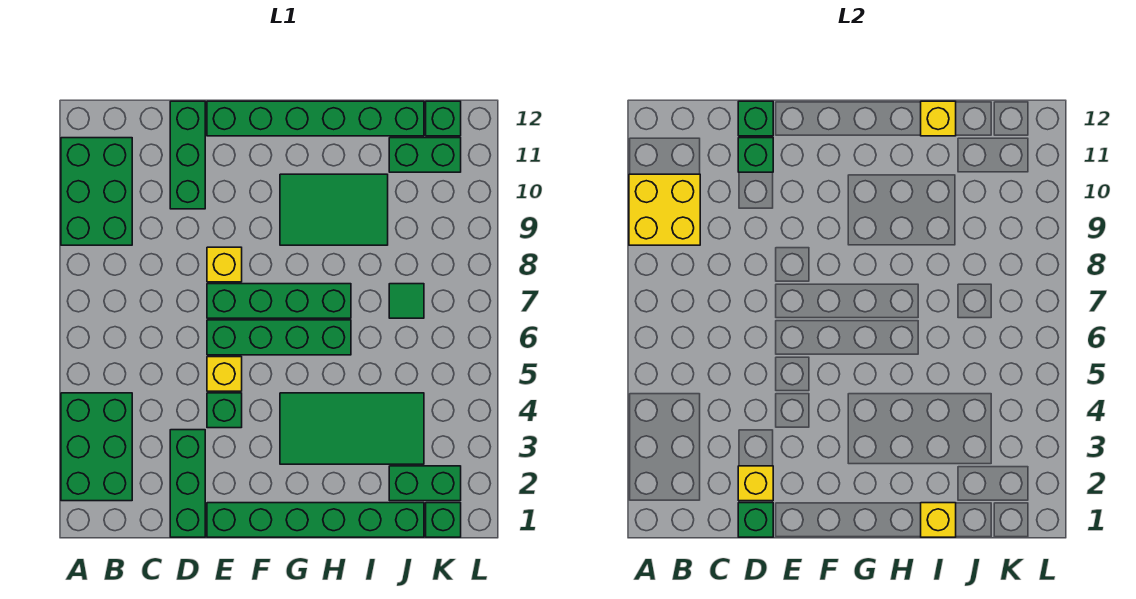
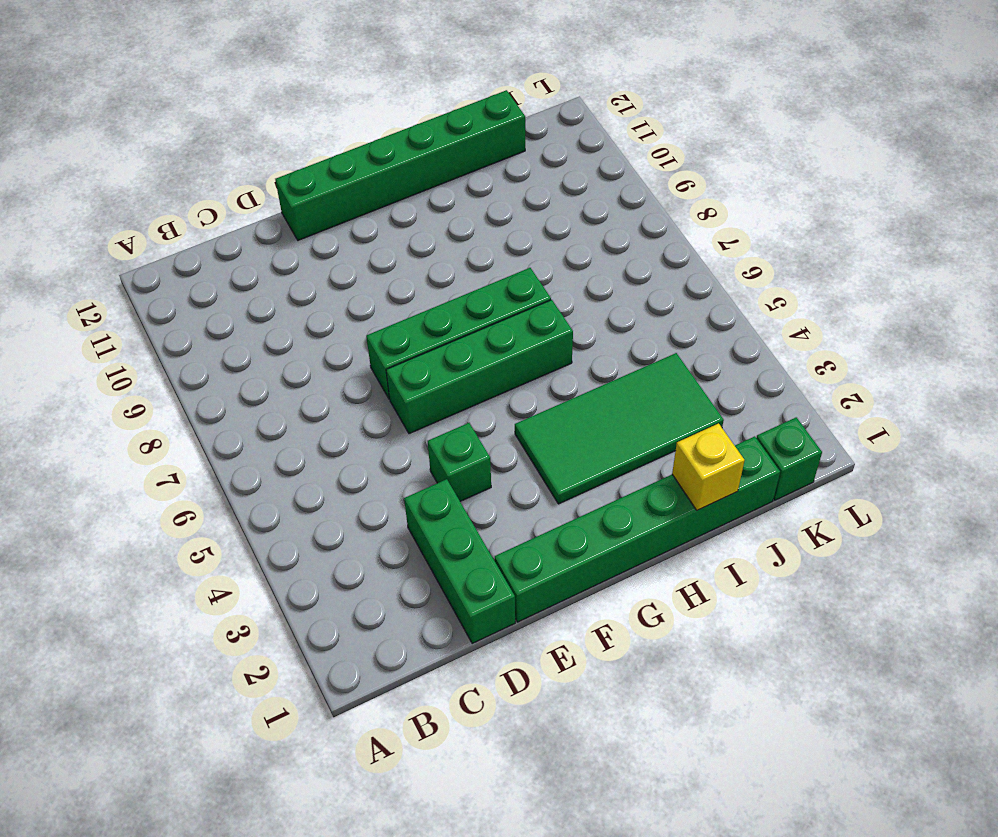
none -> green 2x3 brick [61,393,132,501]
none -> green 2x3 brick [61,138,132,245]
none -> green 1x3 brick [170,101,205,209]

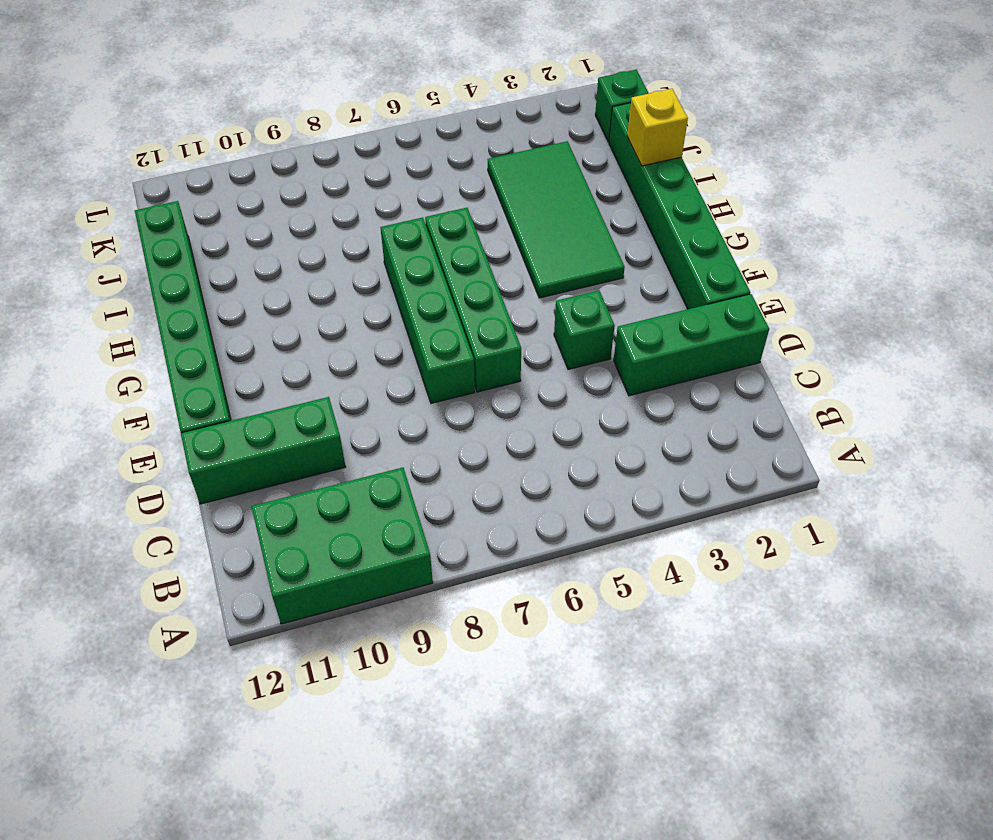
none -> green 2x3 brick [61,393,132,501]
none -> yellow 1x1 brick [207,357,242,391]
none -> yellow 1x1 brick [207,247,242,282]

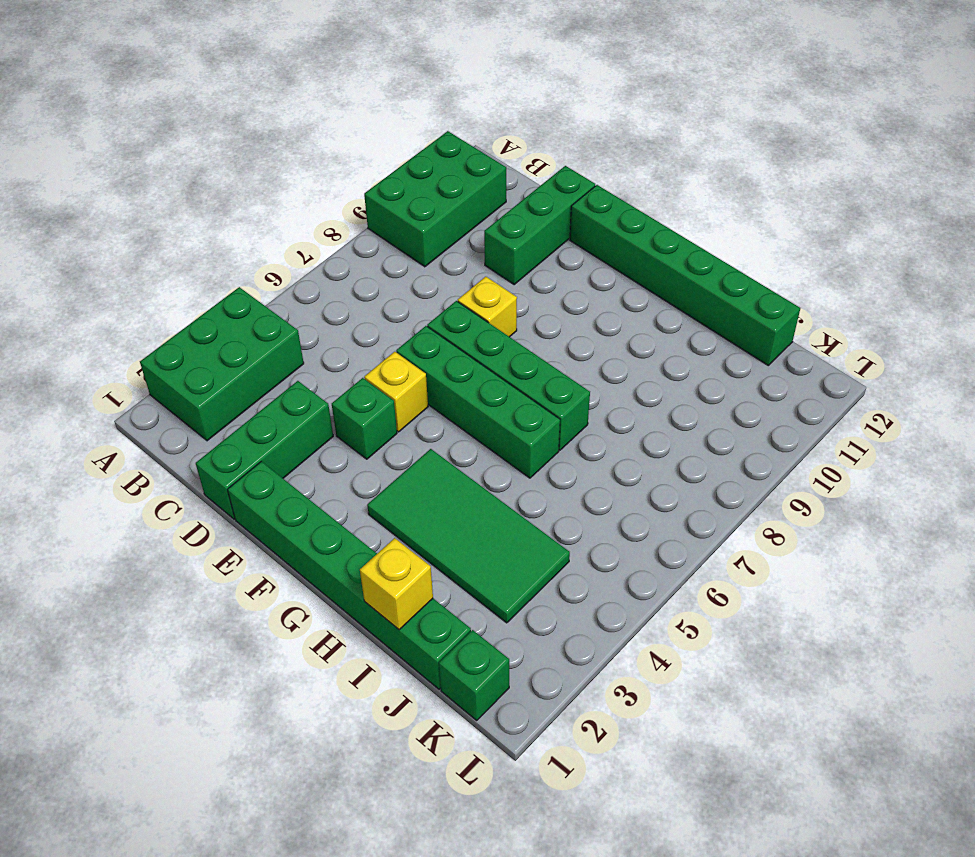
none -> green 2x3 tile [280,174,388,245]
none -> green 1x2 brick [389,466,461,501]
none -> green 1x1 tile [389,284,424,318]

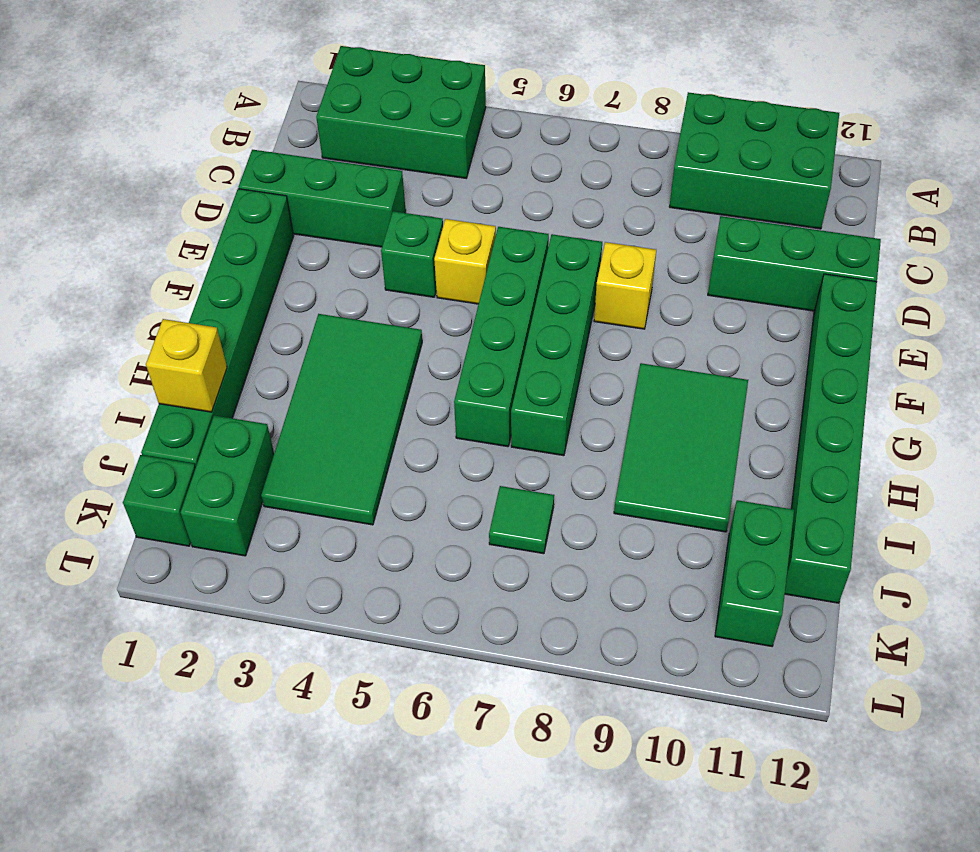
none -> green 1x1 brick [426,101,461,136]
none -> yellow 2x2 brick [629,174,700,245]
none -> green 1x1 brick [738,503,773,537]

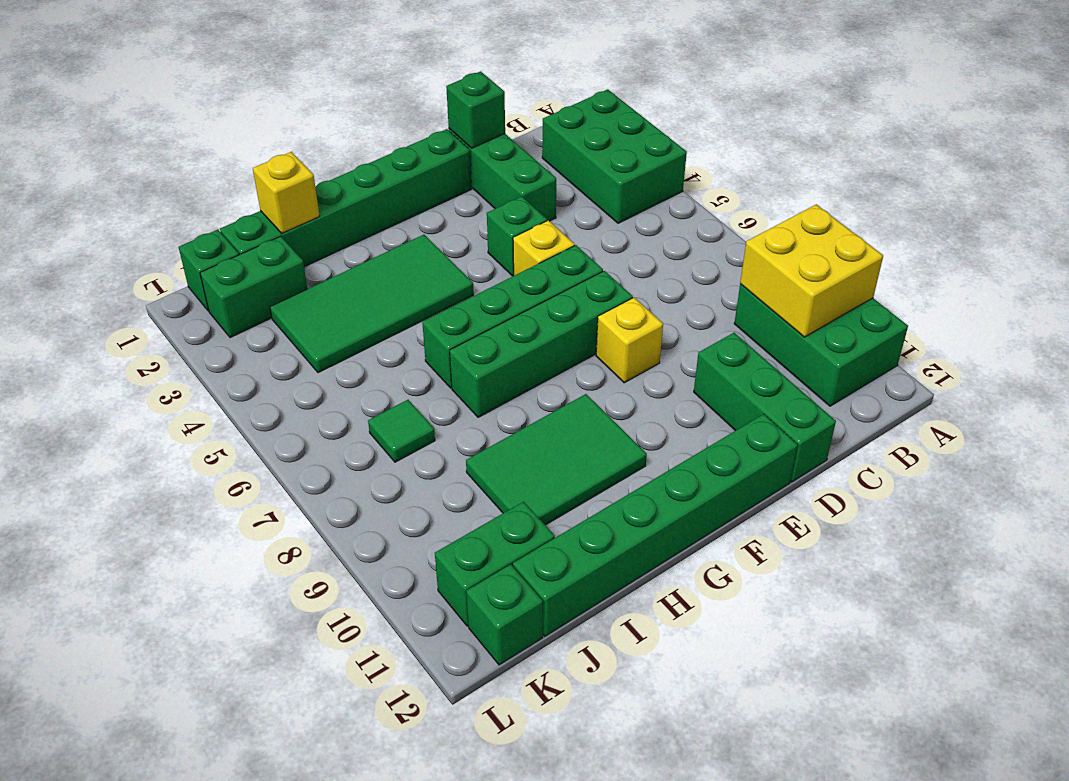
none -> yellow 1x1 brick [738,466,773,501]
none -> green 1x1 brick [738,138,773,172]
none -> green 1x1 brick [738,101,773,136]

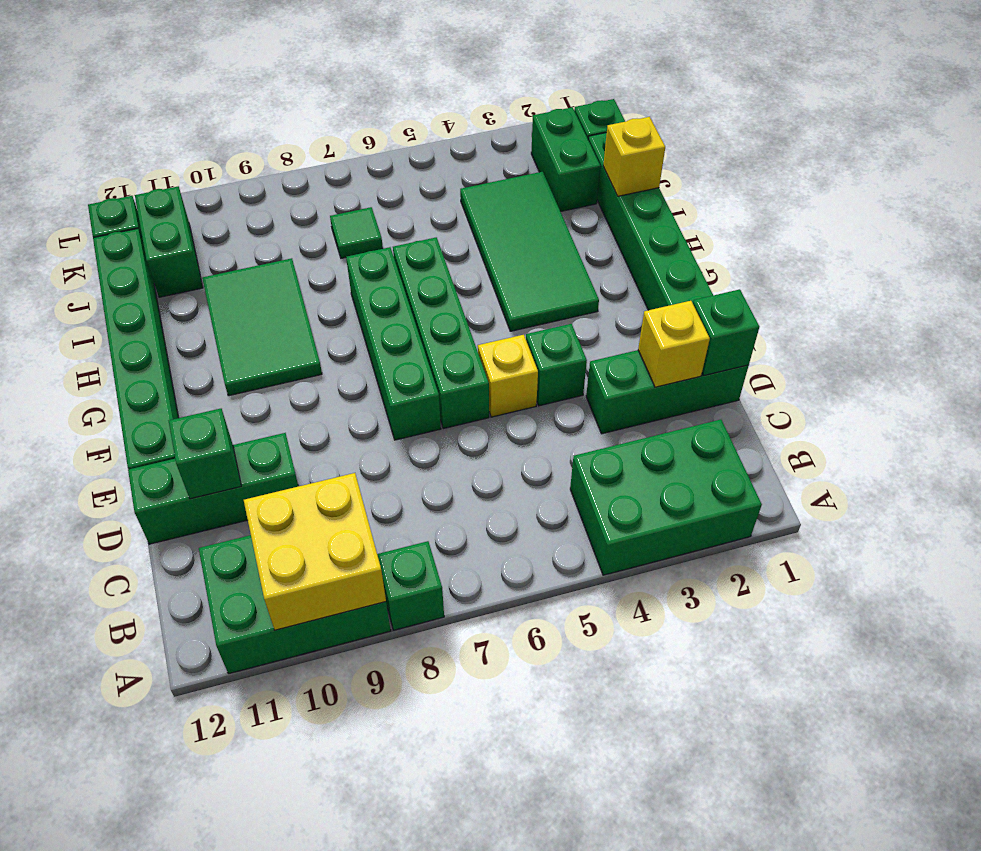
green 1x1 brick [377,541,444,630] -> green 1x1 brick moved to [738,101,773,136]
none -> yellow 1x1 brick [207,247,242,282]
none -> yellow 1x1 brick [921,101,956,136]

